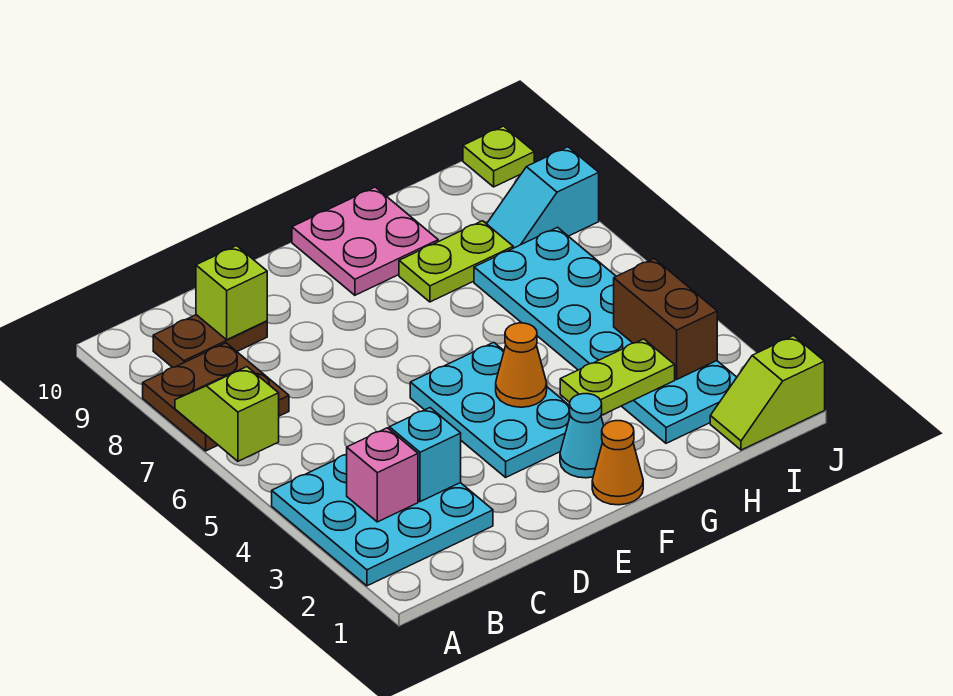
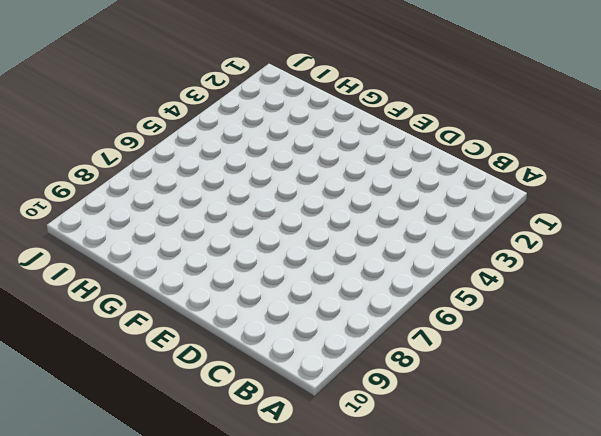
none -> cyan 3x3 plate [272,455,493,586]
none -> brown 2x2 plate [143,343,289,451]
none -> brown 1x2 plate [153,315,267,367]

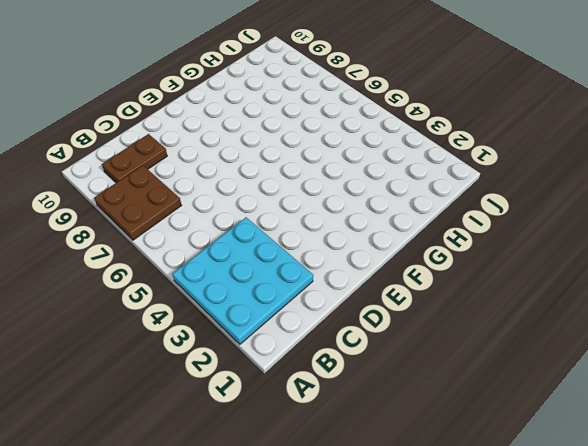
none -> cyan 2x3 plate [410,342,570,477]
none -> orange 1x1 cone [592,421,643,505]
none -> cyan 1x1 cone [560,394,604,478]

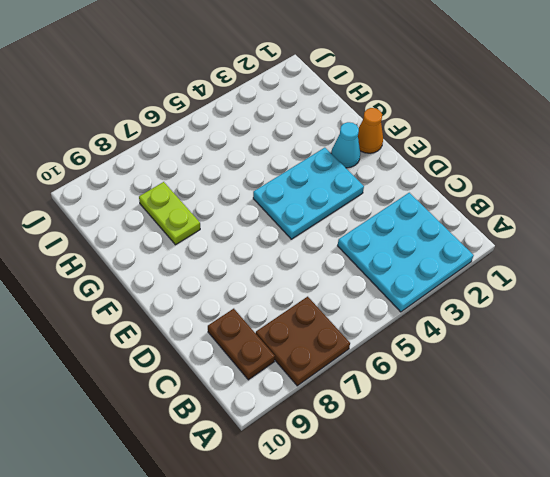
none -> pink 2x2 plate [292,187,438,295]
none -> cyan 2x6 plate [474,227,737,443]
none -> lime 1x2 slope [710,336,825,450]

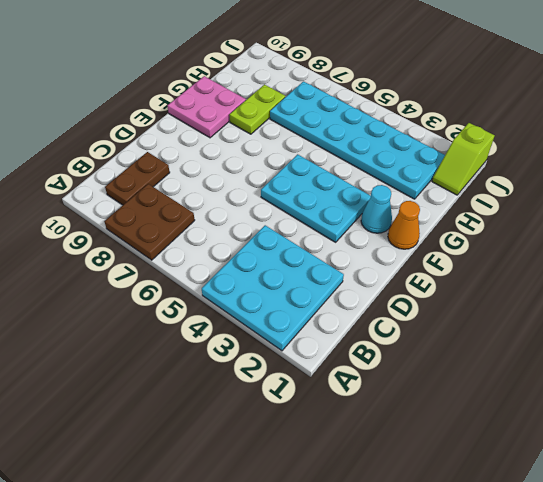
none -> cyan 1x2 slope [487,147,599,248]
none -> lime 1x1 plate [463,126,534,187]
none -> lime 1x2 slope [175,367,279,461]

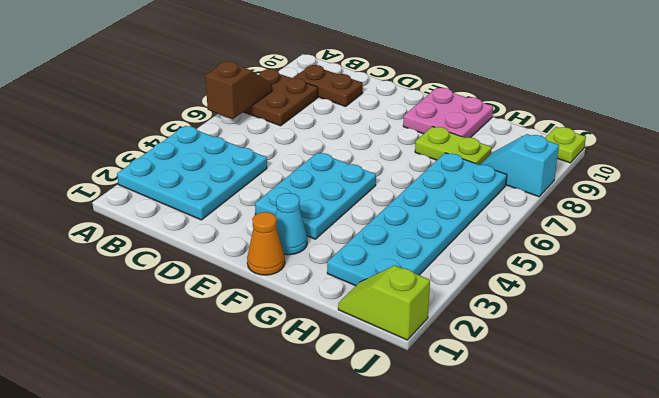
brown 1x2 slope [205,62,272,119] -> lime 1x2 slope [175,367,279,461]
none -> pink 1x1 brick [347,428,418,522]
none -> cyan 1x1 brick [389,408,461,502]
none -> lime 1x1 brick [196,246,267,340]

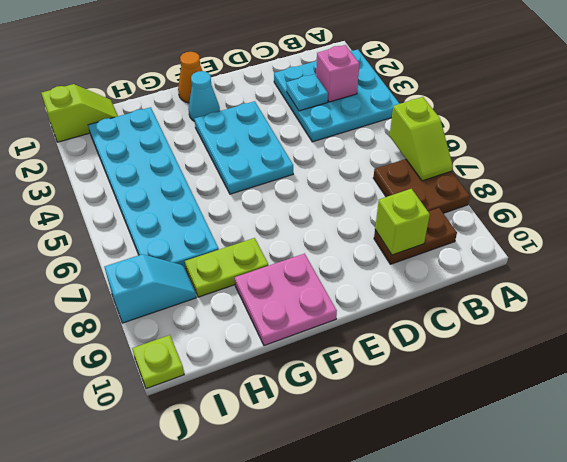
cyan 1x1 plate [286,74,328,111] -> cyan 1x1 brick [389,408,461,502]
none -> orange 1x1 cone [496,323,547,407]
none -> lime 1x2 plate [560,339,675,416]
none -> brown 1x2 brick [614,258,717,379]

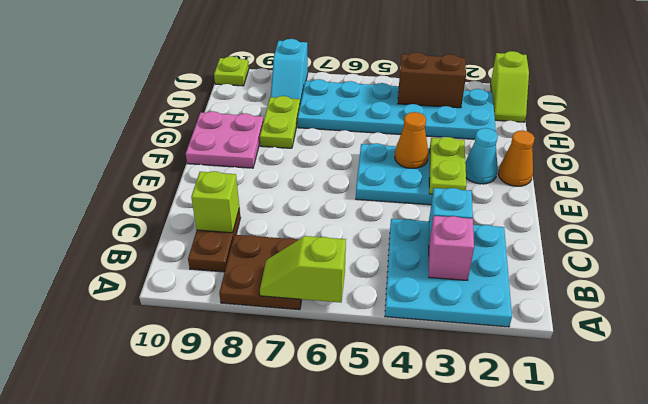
lime 1x2 plate [429,137,466,194] -> lime 1x2 plate moved to [560,339,675,416]

